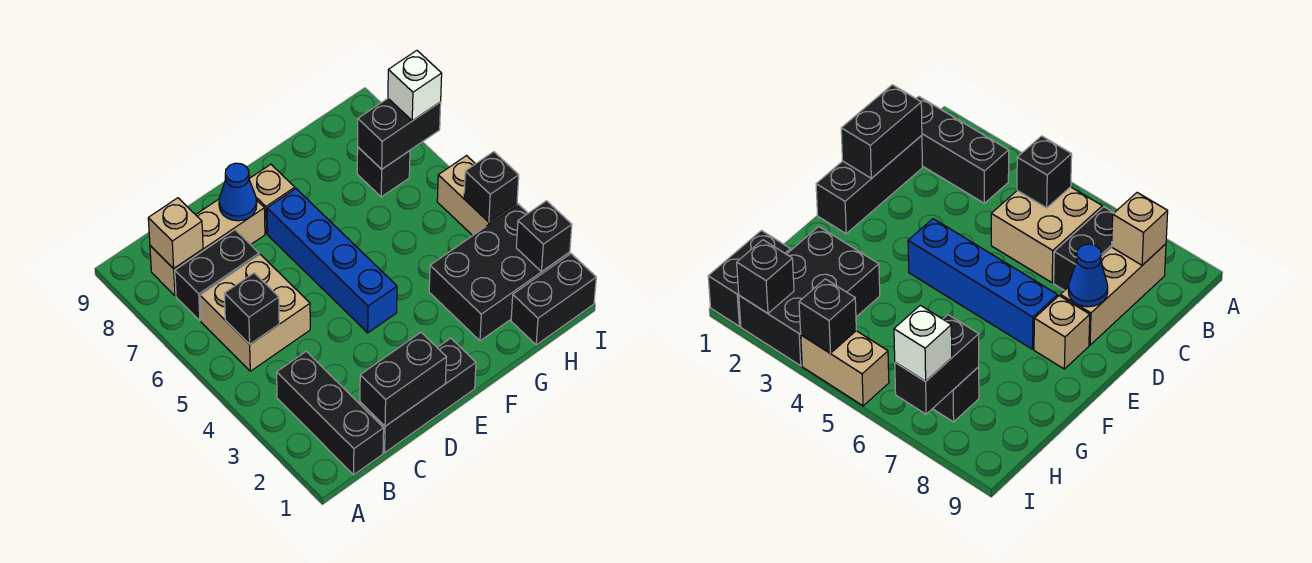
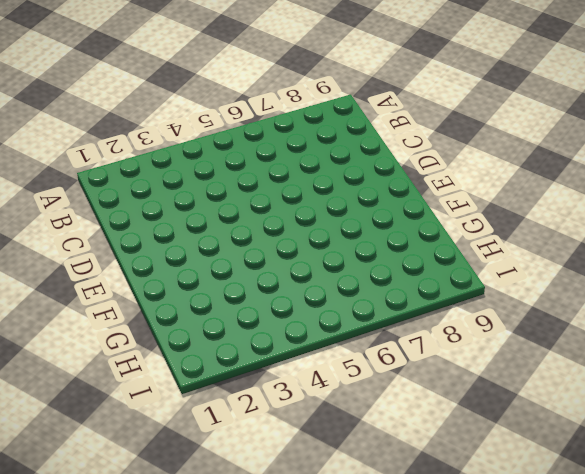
none -> black 1x3 brick [277,351,384,475]
none -> tan 2x2 brick [200,254,310,371]
none -> black 1x2 brick [175,230,259,321]

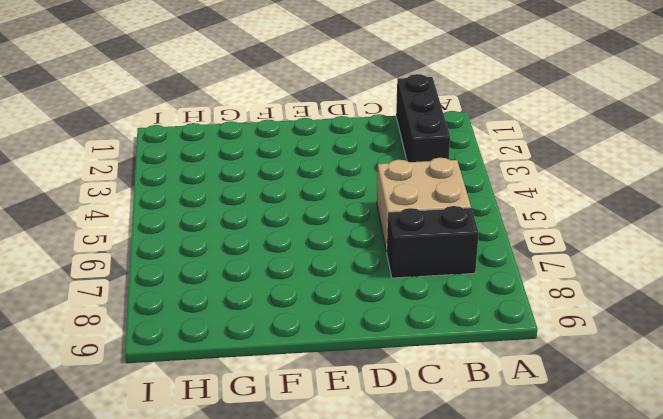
none -> tan 1x3 brick [150,199,265,296]
none -> black 1x3 brick [360,338,476,453]
none -> blue 1x4 brick [267,189,397,333]

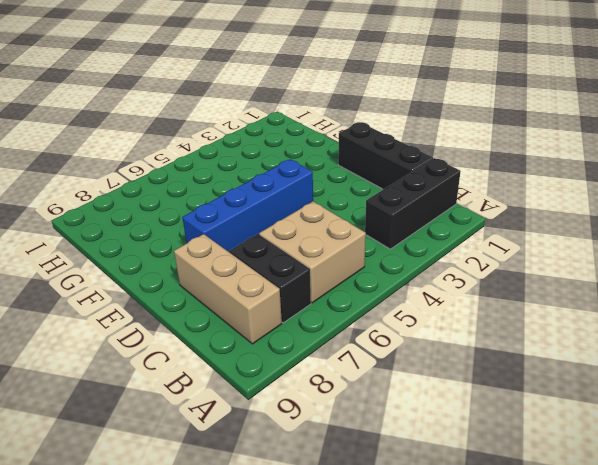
none -> tan 1x1 brick [249,164,295,234]
none -> black 2x3 brick [429,204,570,341]
none -> black 1x2 brick [511,254,596,345]

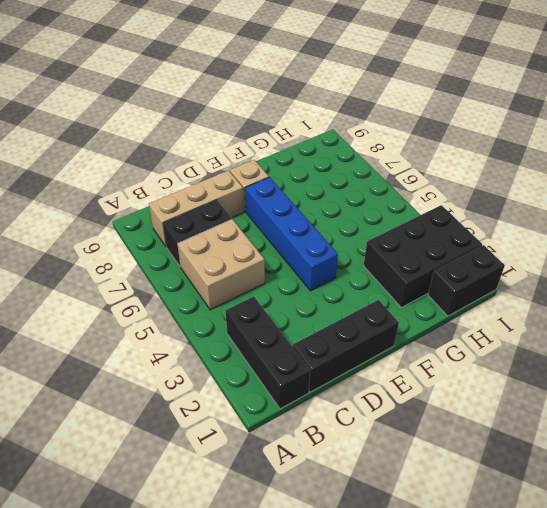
none -> black 1x1 brick [357,147,410,197]
none -> tan 1x2 brick [437,156,517,236]
none -> black 1x1 brick [224,273,279,344]

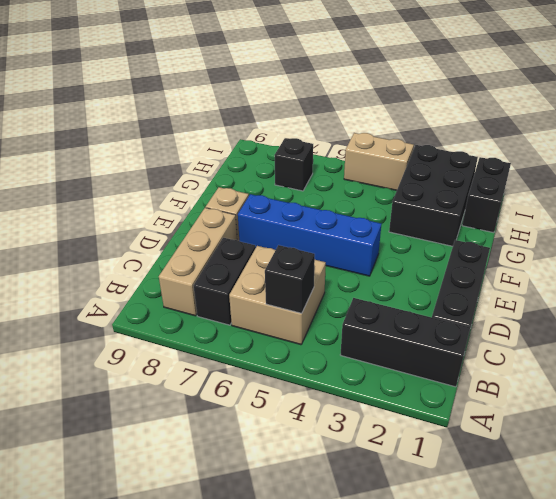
none -> tan 1x1 brick [148,198,203,269]
none -> black 1x2 brick [360,332,446,426]
none -> blue 1x1 cone [219,163,257,221]

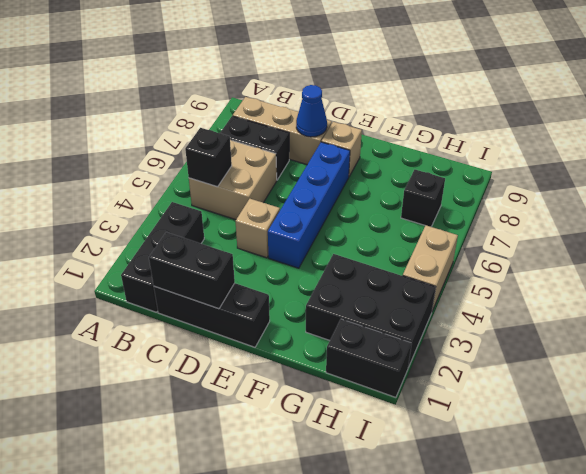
tan 1x1 brick [236,199,280,258] -> tan 1x1 brick moved to [148,198,203,269]
none -> black 1x2 brick [358,99,441,169]
none -> black 1x1 brick [516,201,572,272]
none -> black 1x1 brick [464,152,519,222]

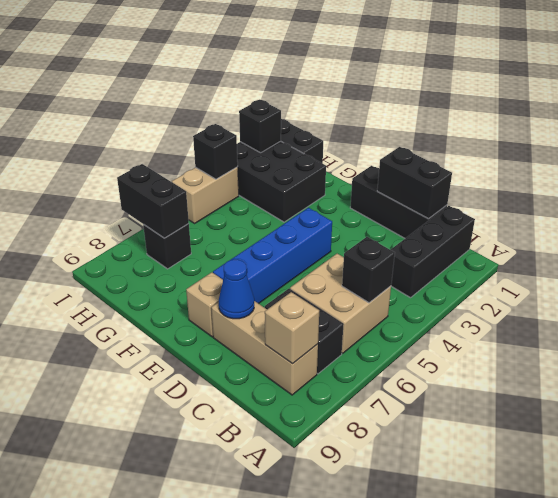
none -> white 1x1 brick [388,51,442,121]

